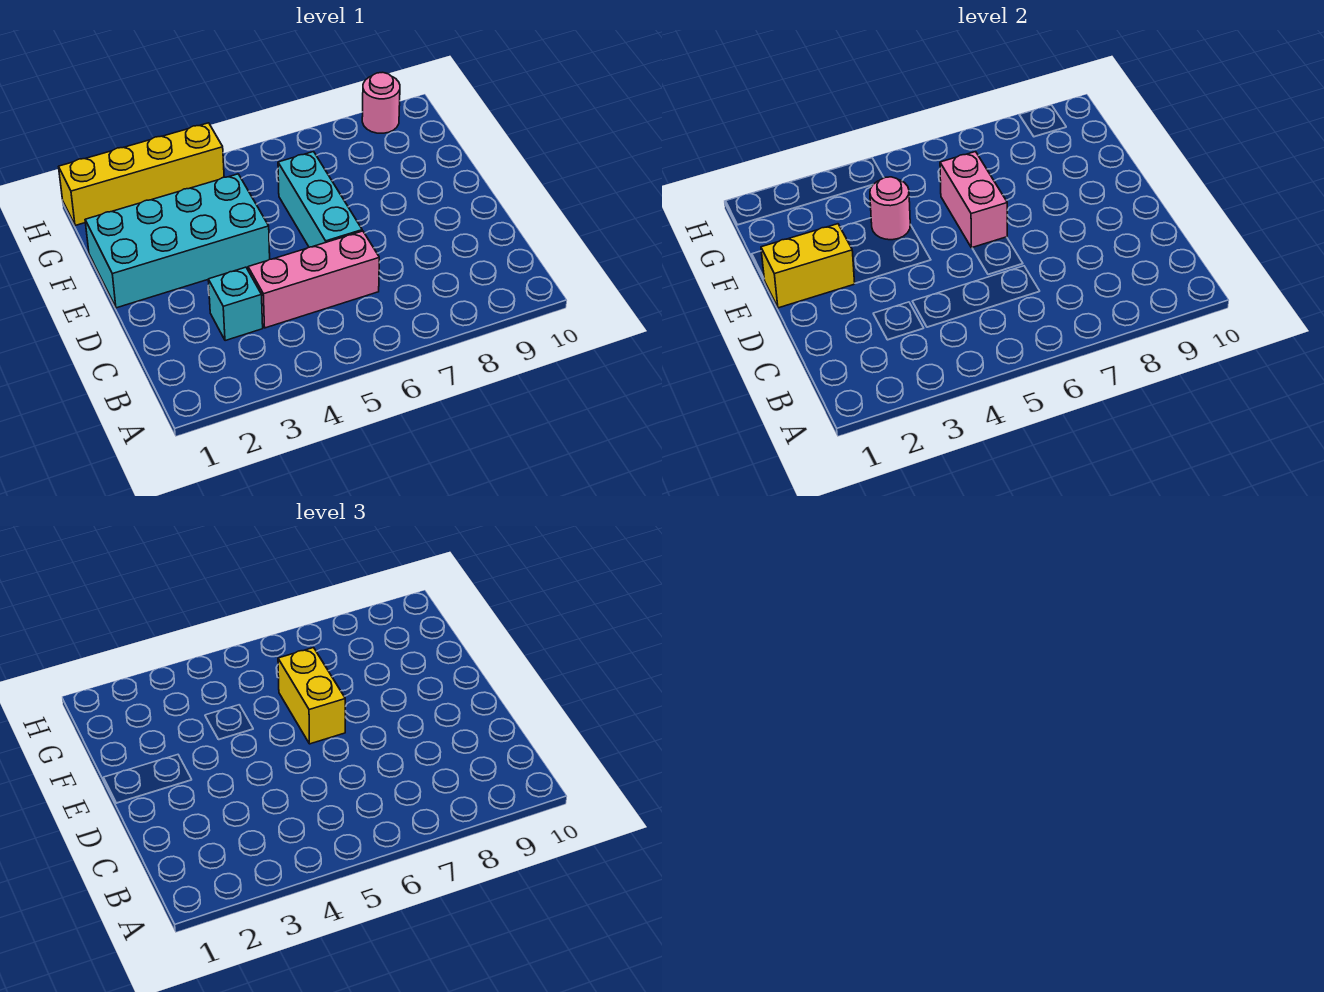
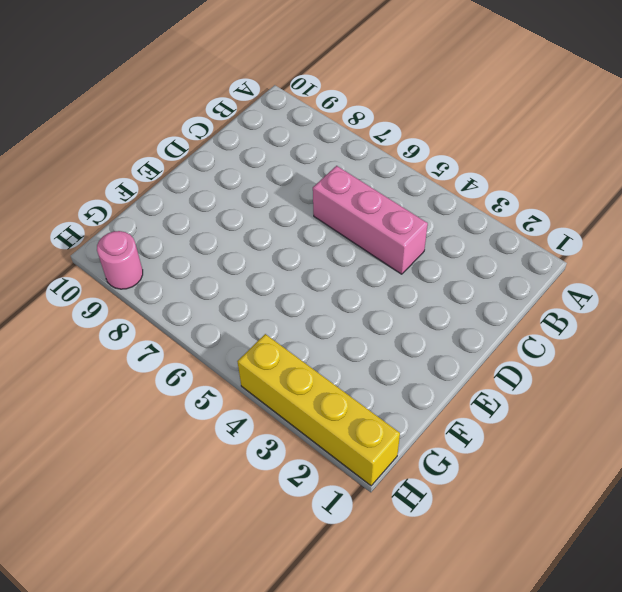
none -> cyan 1x1 brick [208,267,263,341]
none -> cyan 1x3 brick [278,152,362,247]

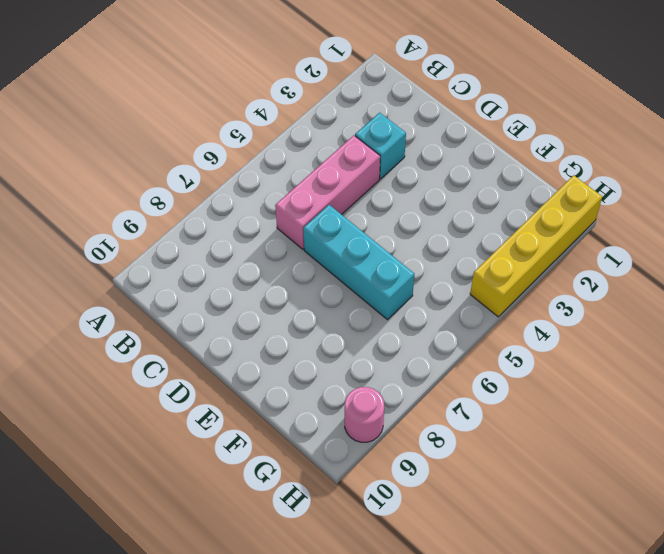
none -> cyan 2x4 brick [85,174,270,308]
none -> yellow 1x2 brick [761,224,855,308]

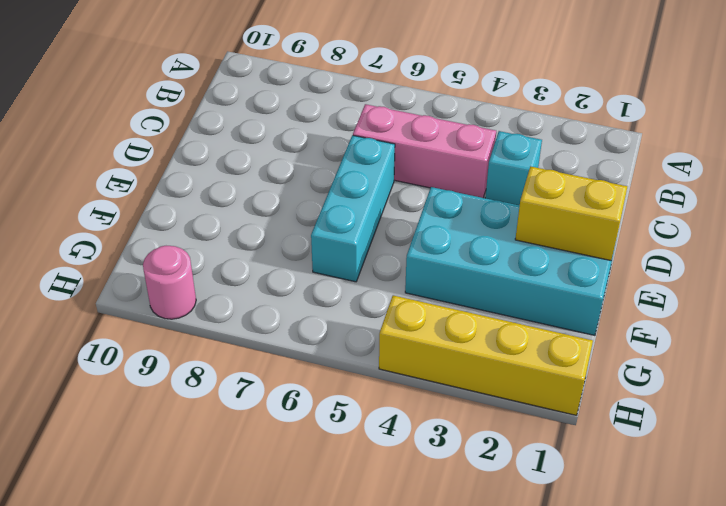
none -> pink 1x2 brick [940,152,1007,248]
none -> pink 1x1 round brick [870,177,910,240]

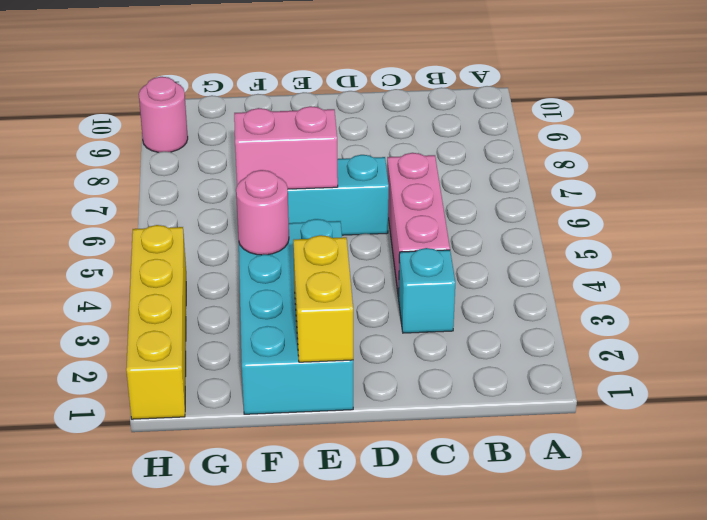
none -> yellow 1x2 brick [278,648,345,744]

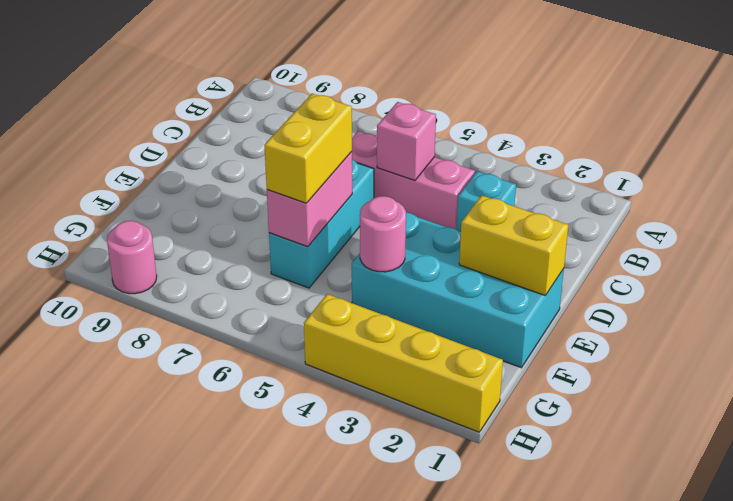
pink 1x1 brick [377,102,436,180] -> none

